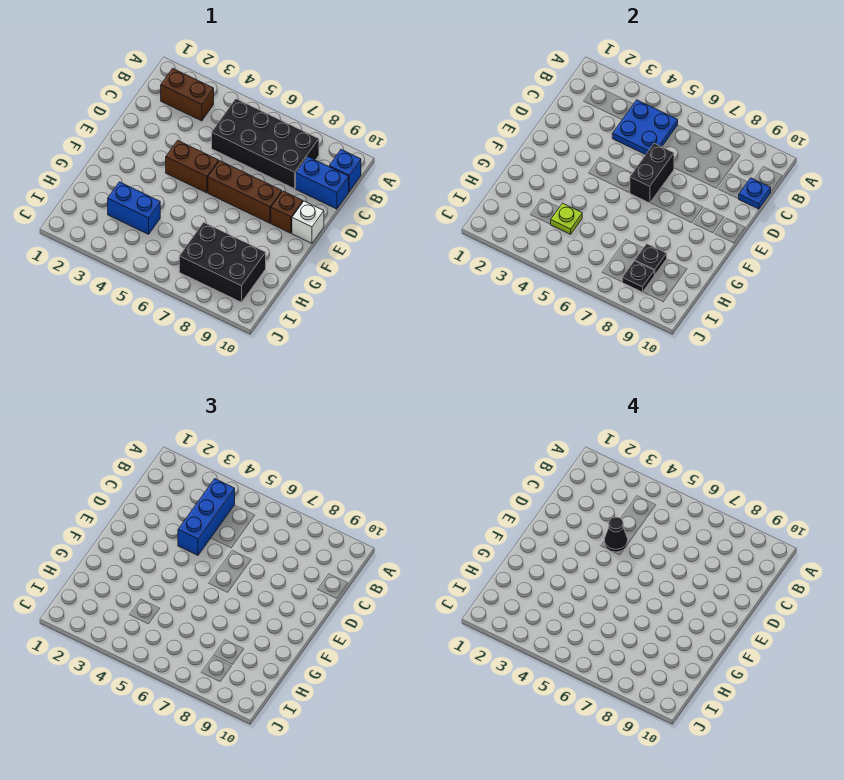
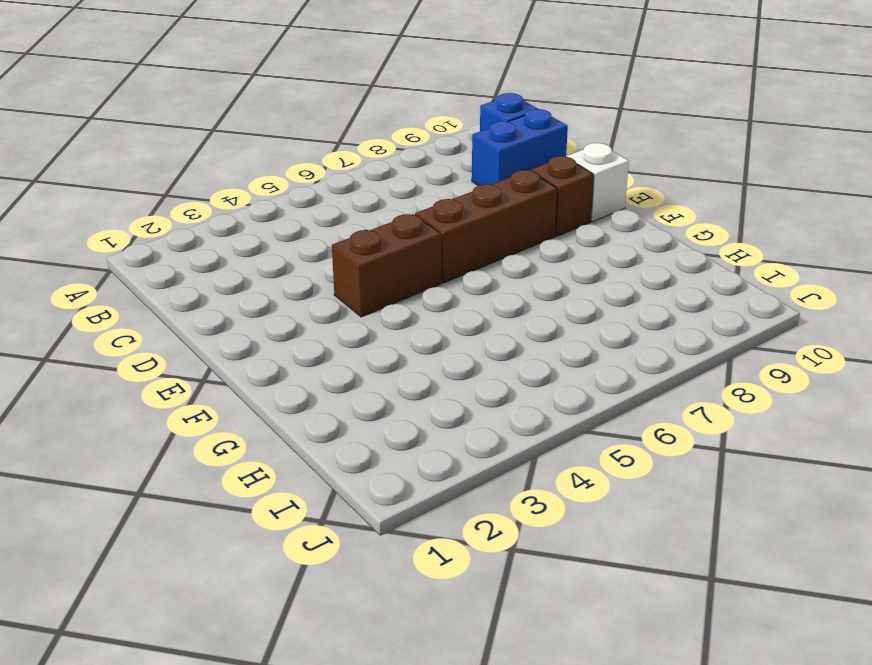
none -> brown 1x2 brick [161,68,214,121]
none -> black 2x4 brick [212,99,319,189]
none -> blue 1x2 brick [108,182,160,234]

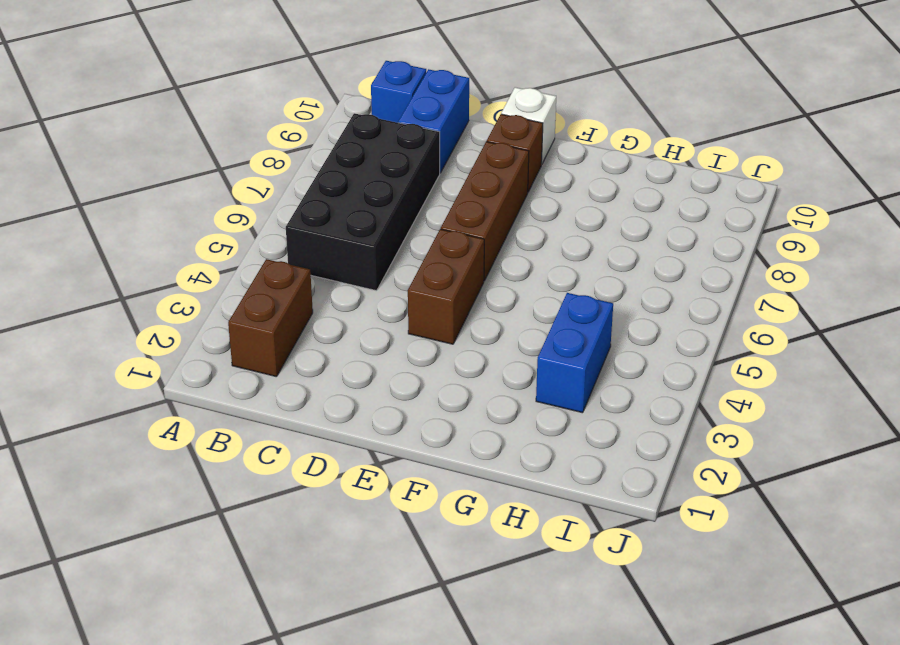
none -> black 2x3 brick [179,223,266,302]
none -> blue 2x2 plate [612,100,678,155]
none -> blue 1x1 plate [739,178,771,209]

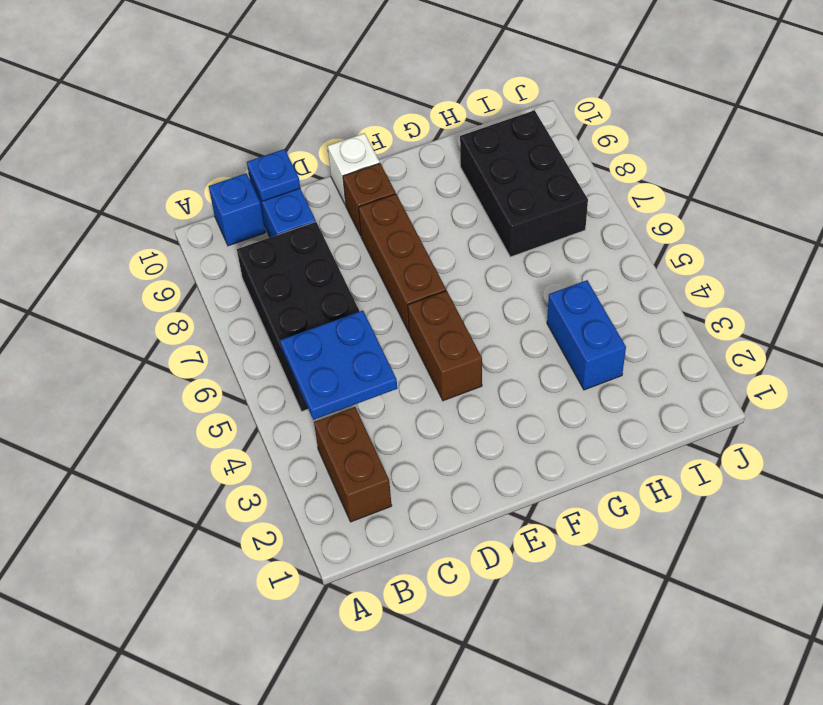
none -> black 1x2 brick [630,143,674,203]
none -> lime 1x1 plate [550,203,582,234]
none -> black 1x1 plate [635,244,667,275]

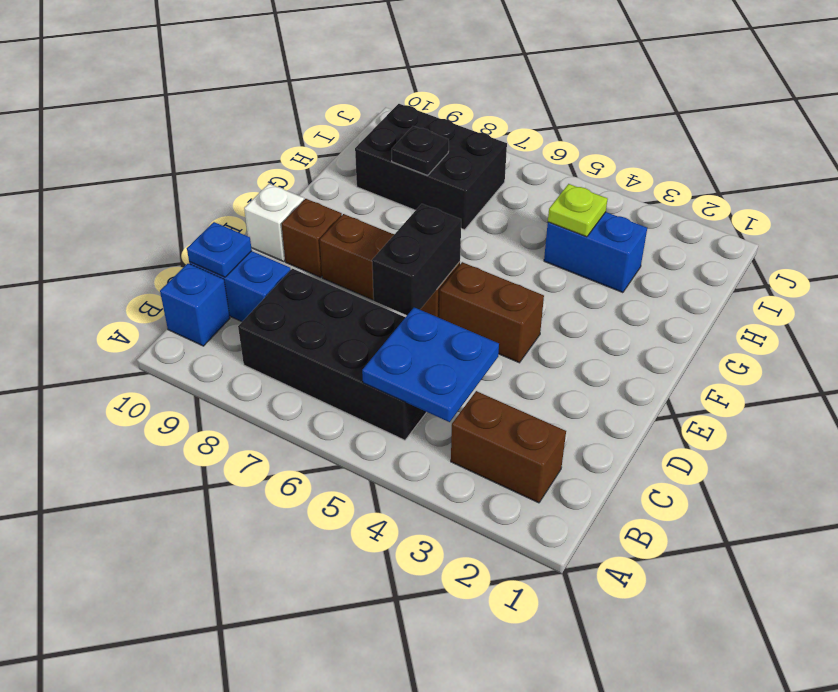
none -> black 1x1 plate [622,261,654,292]
none -> blue 1x3 brick [178,479,235,555]
none -> black 1x1 cone [604,517,628,552]

